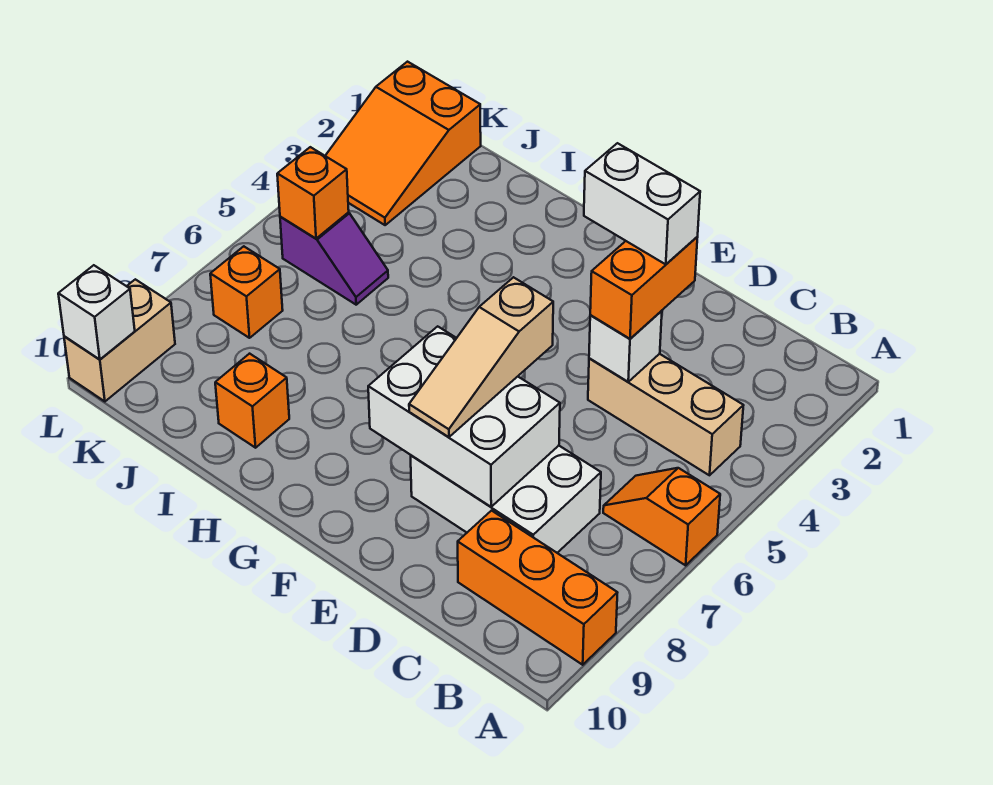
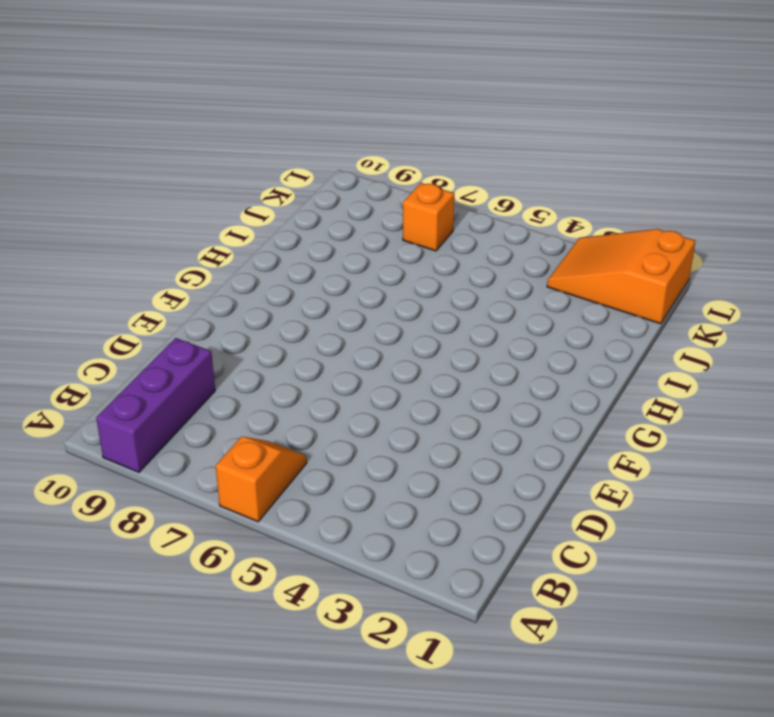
purple 1x3 brick [96,338,215,472] -> orange 1x3 brick [458,511,617,665]
none -> tan 1x3 brick [588,354,744,475]
none -> white 2x3 brick [411,446,601,553]
none -> orange 1x1 brick [215,354,289,448]

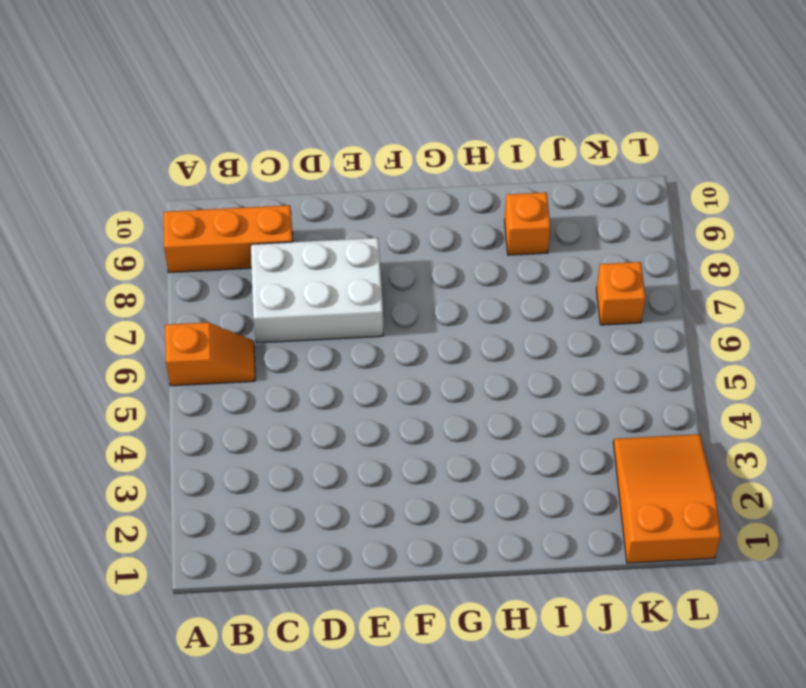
none -> tan 1x3 brick [588,354,744,475]
none -> purple 1x2 slope [280,212,388,305]
none -> tan 1x2 brick [64,279,175,401]

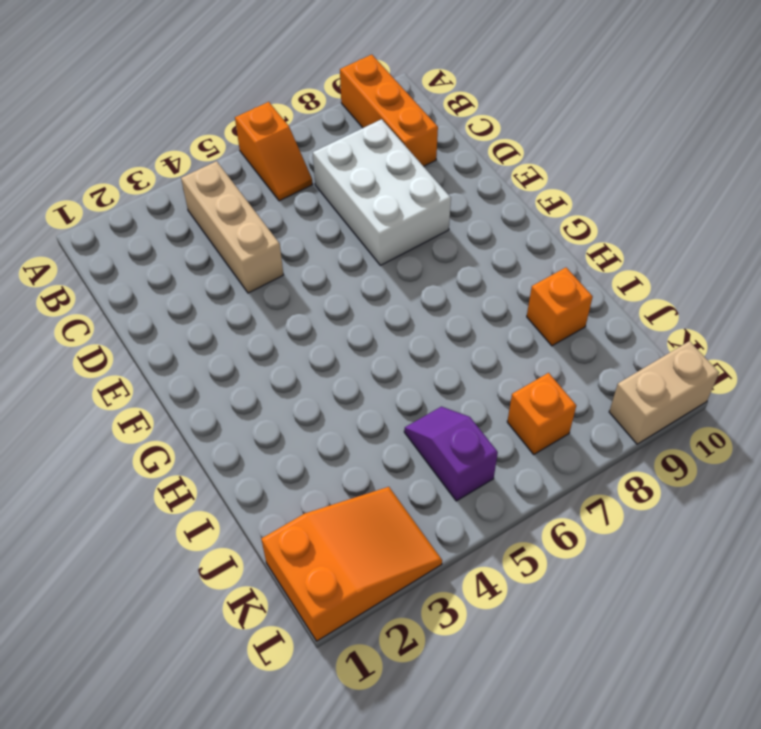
none -> white 1x1 brick [589,311,662,382]
none -> white 2x3 brick [368,326,560,507]
none -> orange 1x1 brick [277,147,349,239]

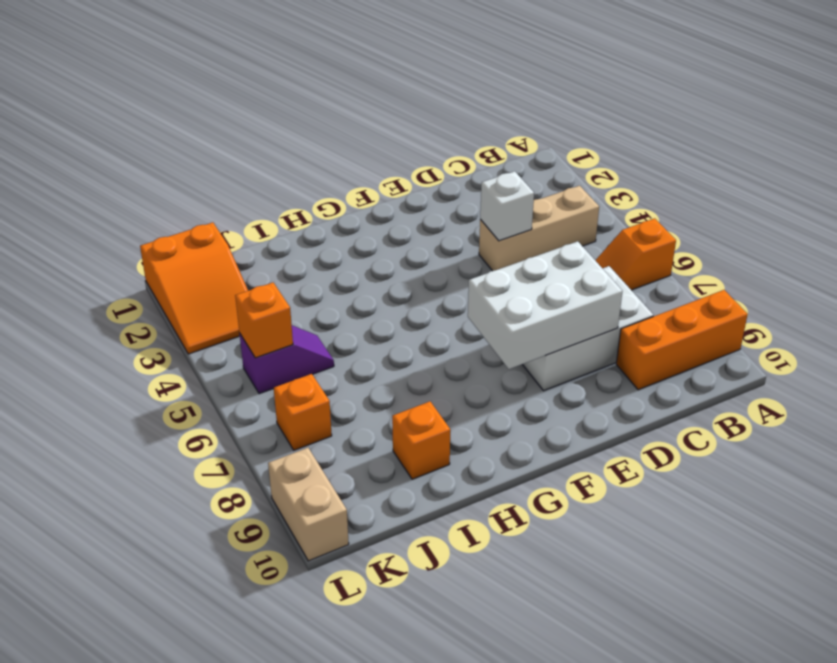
none -> white 1x1 brick [58,265,135,360]
none -> orange 1x2 brick [590,237,698,339]
none -> tan 1x3 slope [409,277,553,437]

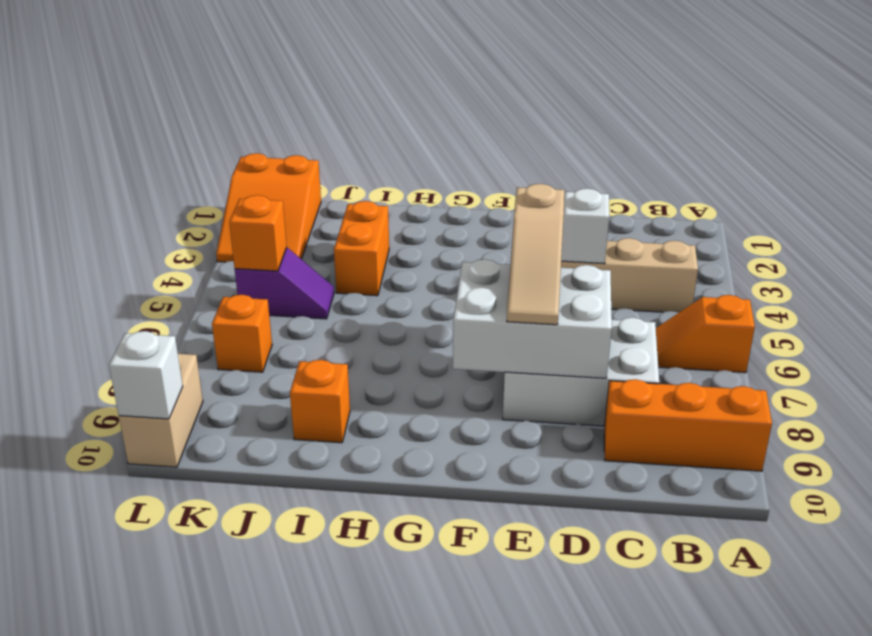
orange 1x2 brick [334,201,389,296] -> orange 1x2 brick moved to [590,237,698,339]
none -> white 1x2 brick [584,143,700,264]

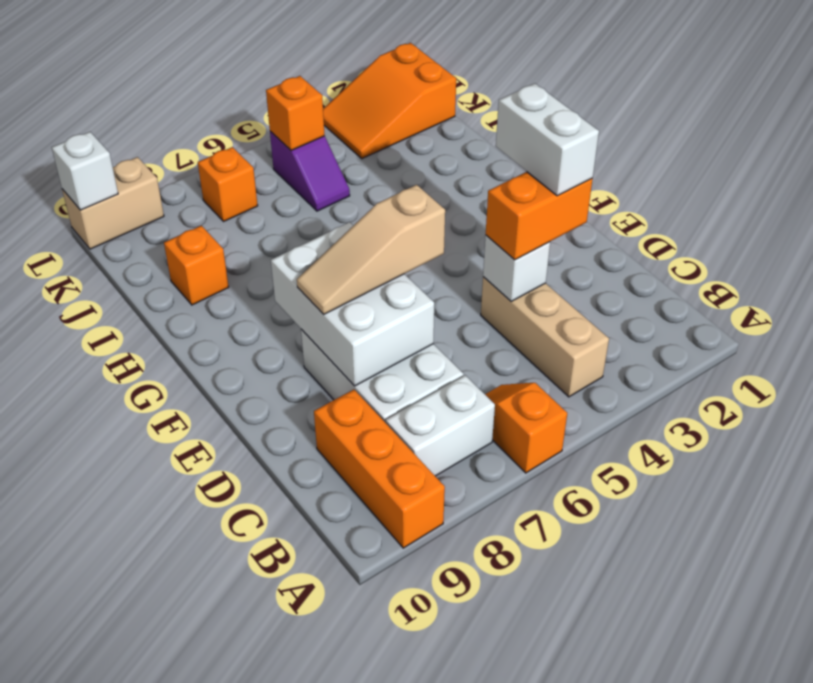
white 1x2 brick [386,375,495,476] -> none

